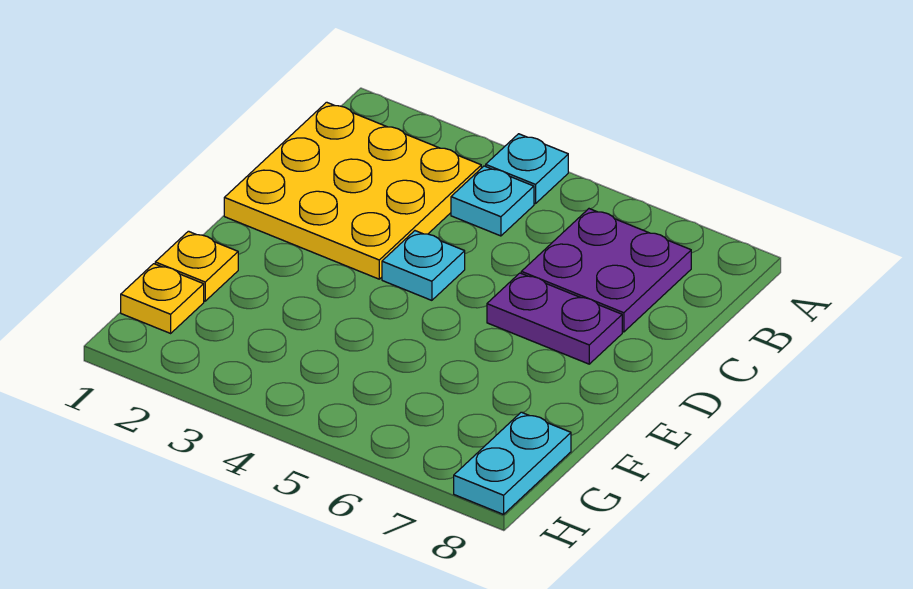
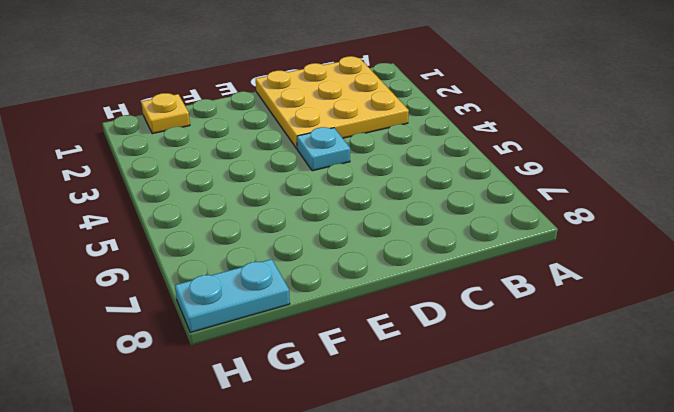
none -> cyan 1x1 plate [486,134,568,204]
none -> cyan 1x1 plate [451,166,534,236]

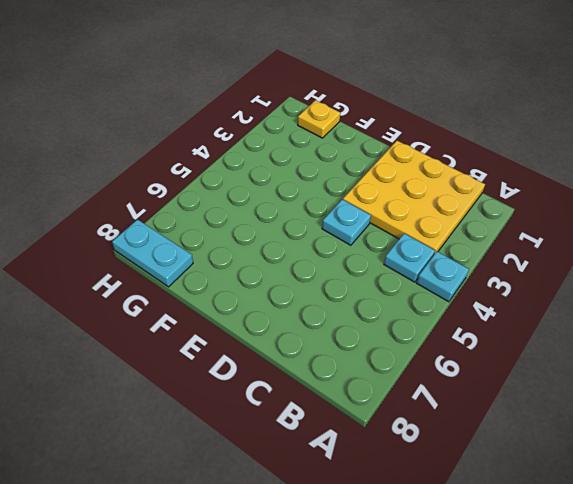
none -> purple 2x2 plate [521,209,691,332]
none -> purple 1x2 plate [487,273,622,364]

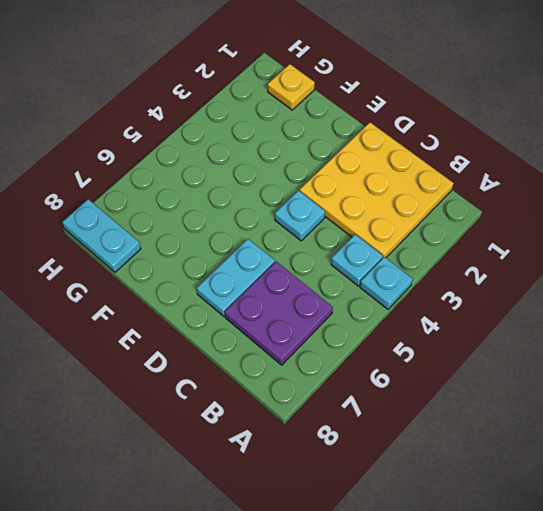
cyan 1x2 plate [197,239,275,316] -> purple 1x2 plate [487,273,622,364]
none -> yellow 1x1 plate [155,231,238,301]

